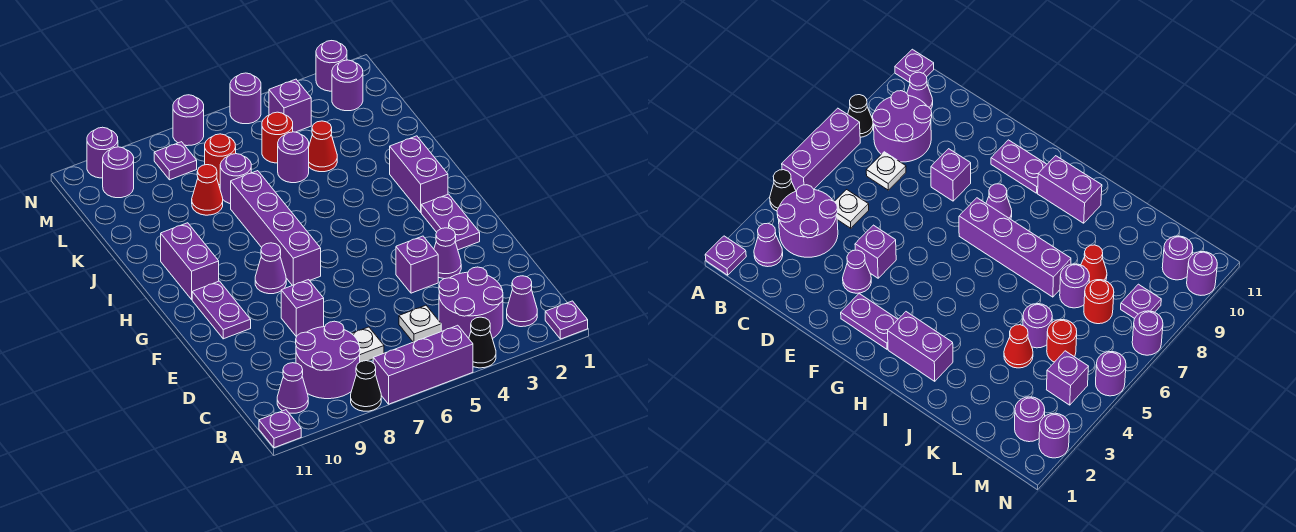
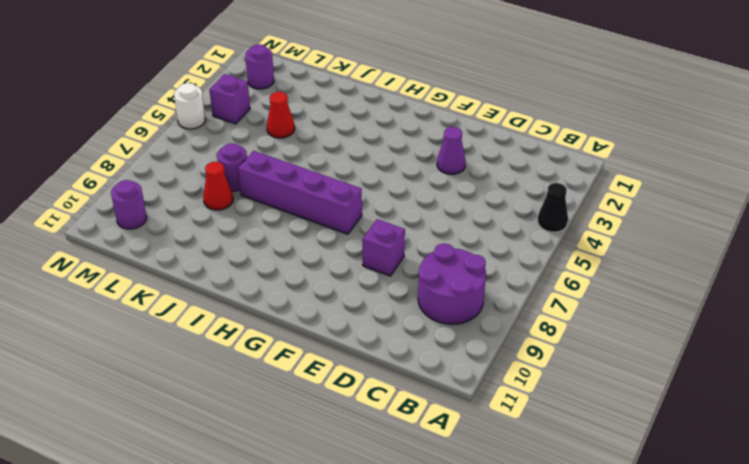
white 1x1 round brick [174,83,205,129] -> purple 1x1 round brick [230,73,261,124]
none -> purple 1x1 plate [545,301,588,339]
none -> purple 1x3 brick [373,325,473,404]
none -> black 1x1 cone [351,361,381,411]
none -> purple 1x1 plate [259,410,301,448]

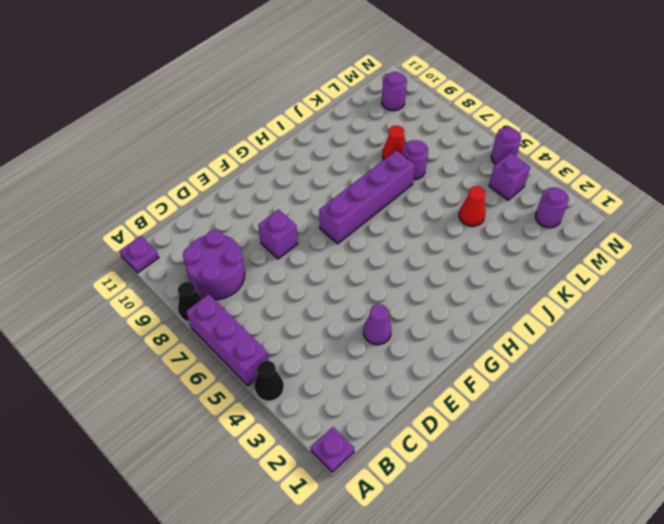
none -> purple 1x1 cone [507,276,537,327]
none -> purple 2x2 round brick [439,267,503,339]
none -> purple 1x1 cone [277,363,308,413]
none -> white 1x1 plate [399,305,441,342]

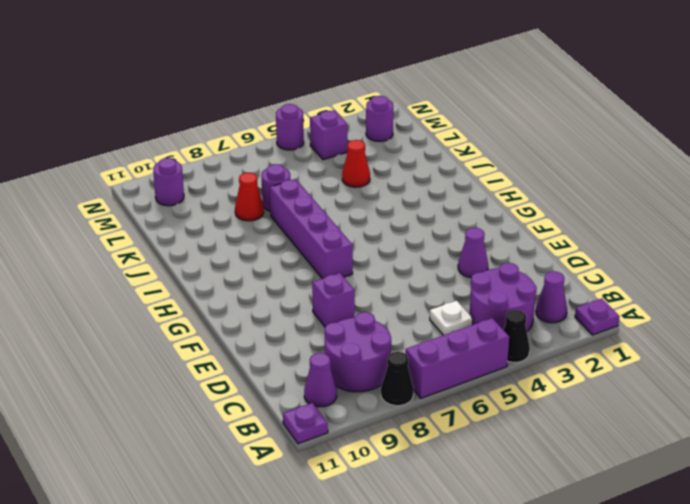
none -> white 1x1 plate [352,327,384,362]
none -> purple 1x1 brick [396,236,438,293]
none -> purple 1x2 plate [421,194,480,250]
none -> purple 1x2 plate [192,281,251,339]

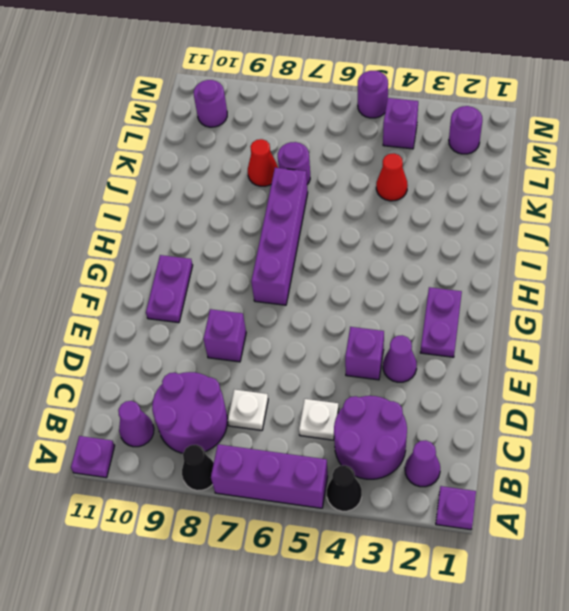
none -> purple 1x1 cone [255,243,286,294]
none -> purple 1x2 brick [390,136,448,212]
none -> purple 1x2 brick [161,223,219,299]
none -> purple 1x1 round brick [278,132,309,183]

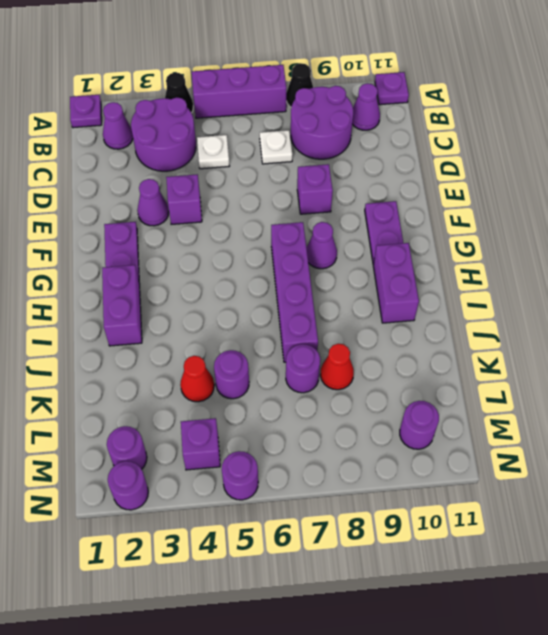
none -> red 1x1 round brick [262,112,293,163]
none -> red 1x1 round brick [205,134,236,185]
none -> purple 1x1 plate [154,142,197,180]
none -> purple 1x1 round brick [173,95,204,146]

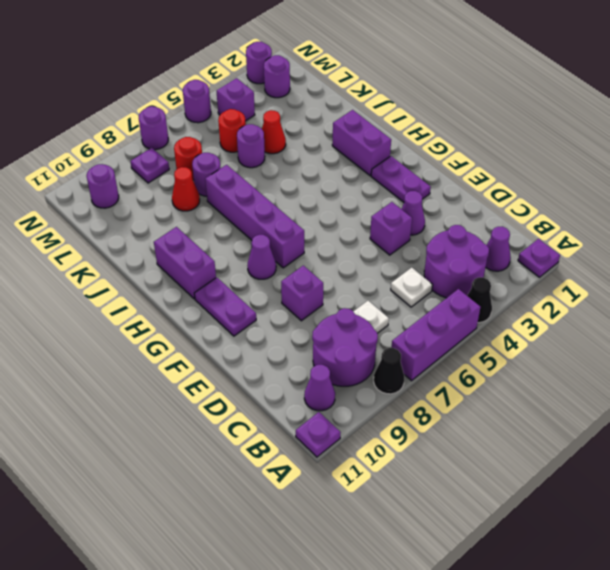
none -> purple 1x1 round brick [87,127,118,178]

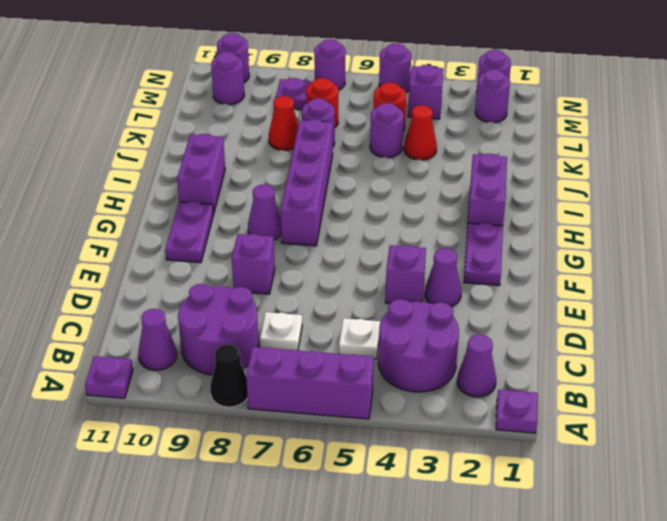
none -> black 1x1 cone [469,317,496,368]

